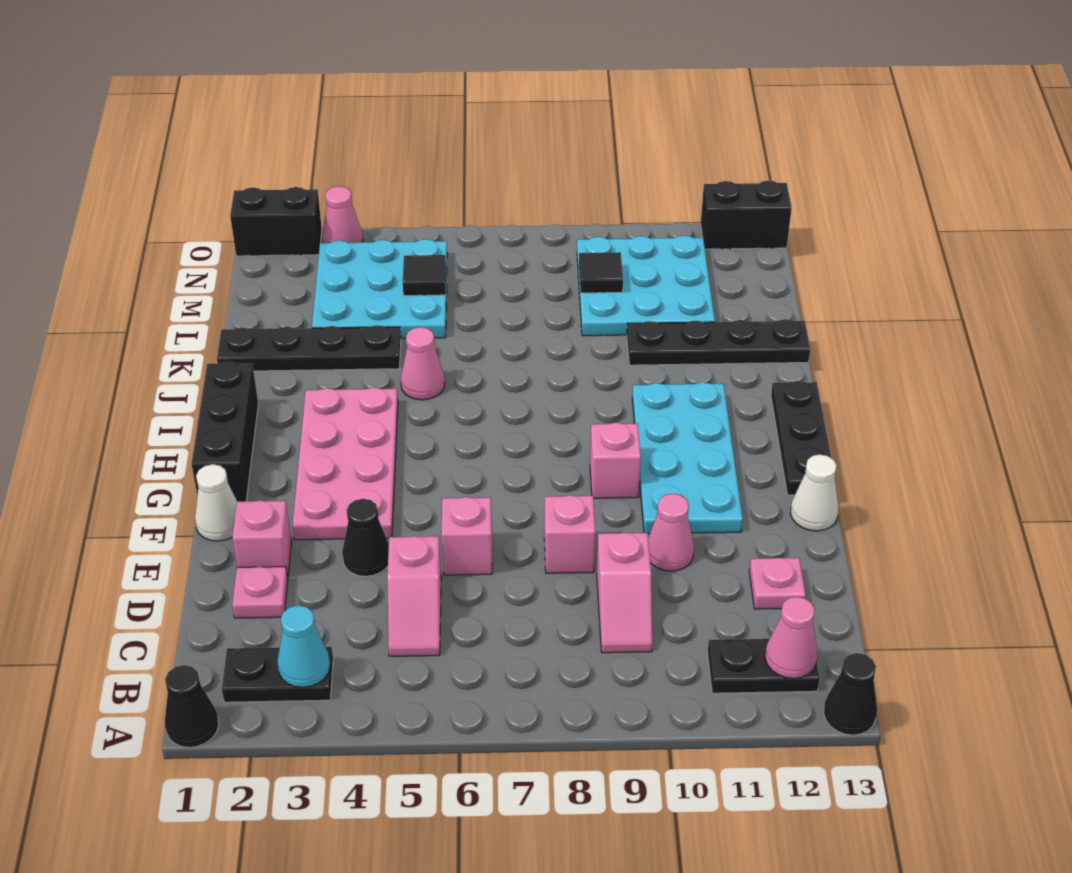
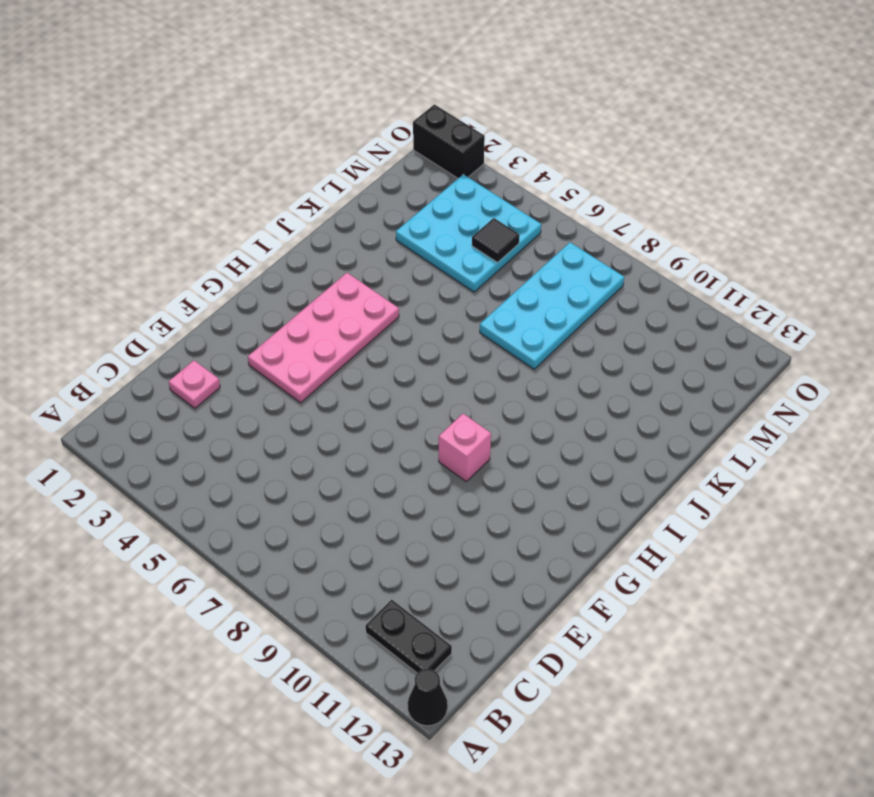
cyan 2x4 plate [480,242,624,369] -> cyan 2x4 plate moved to [632,382,743,534]
none -> black 1x1 cone [165,665,219,748]
none -> black 1x2 plate [222,647,333,702]
none -> pink 1x2 slope [387,536,441,656]
none -> pink 1x2 slope [597,533,652,653]

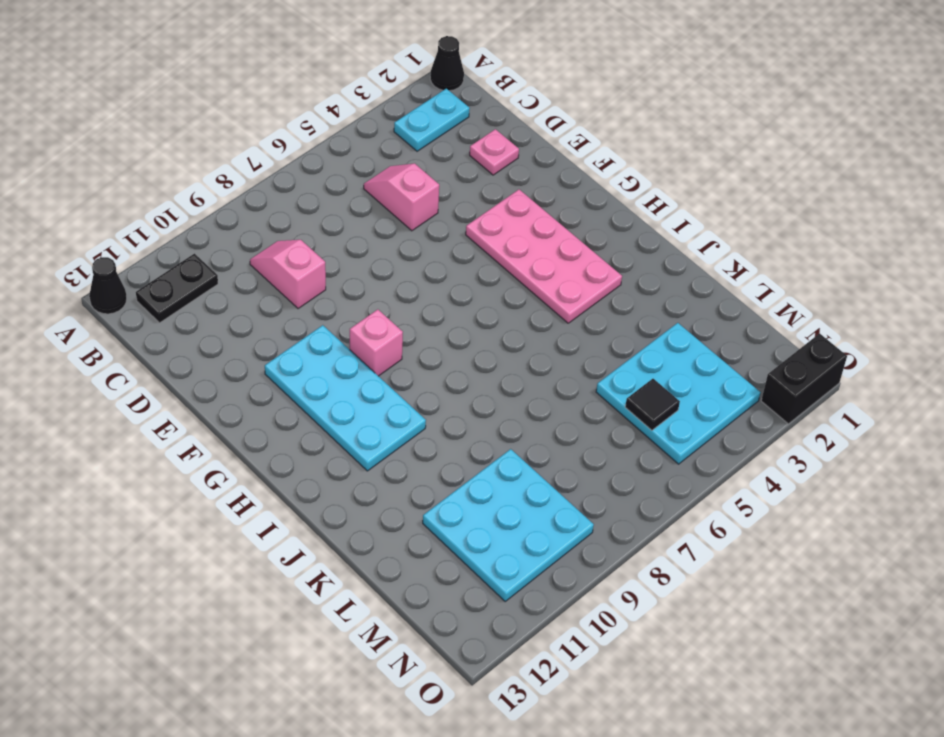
cyan 1x2 plate [394,89,470,151] -> black 1x2 plate [222,647,333,702]
none -> pink 1x1 plate [749,558,806,609]
none -> pink 1x1 brick [232,500,292,577]
none -> black 1x1 cone [342,499,389,576]
none -> pink 1x1 brick [442,497,492,575]

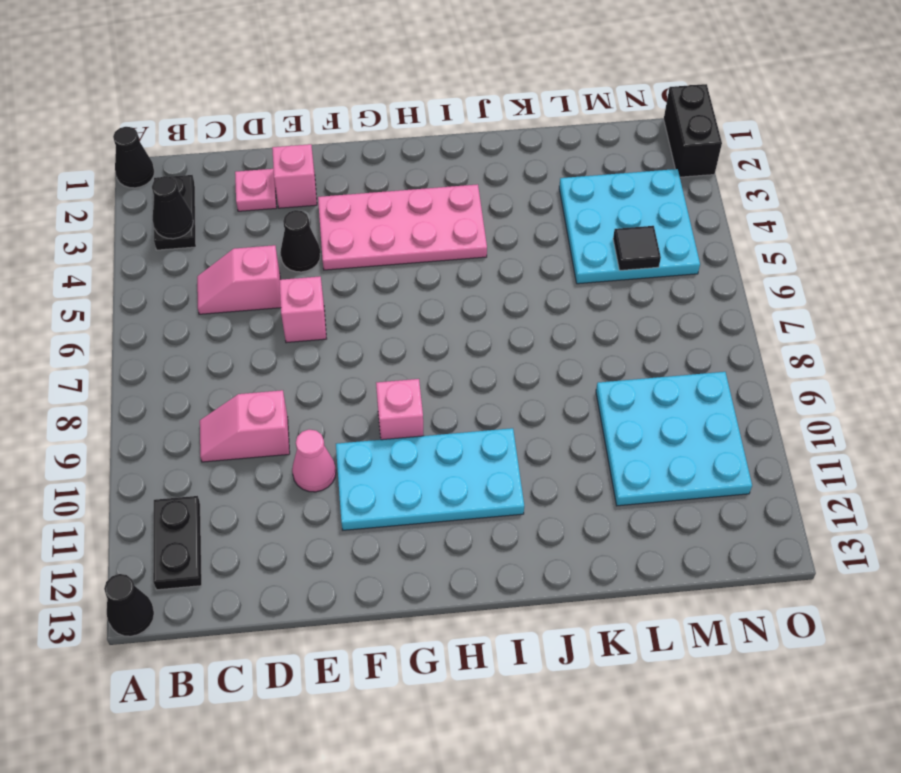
black 1x1 cone [152,176,193,239] -> cyan 1x1 cone [277,605,330,687]
none -> pink 1x1 plate [749,558,806,609]
none -> pink 1x1 brick [544,495,595,573]
none -> white 1x1 cone [195,464,237,541]
none -> white 1x1 cone [791,454,838,531]

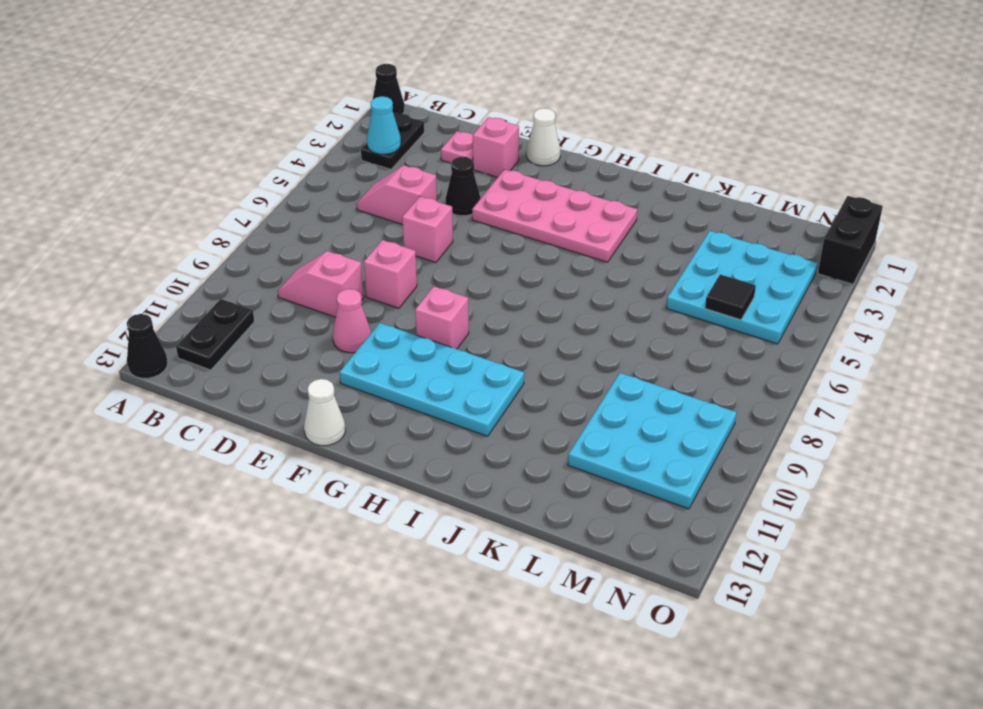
none -> pink 1x1 plate [749,558,806,609]
none -> black 1x3 brick [192,362,258,502]
none -> black 1x3 plate [771,381,836,495]
none -> pink 1x1 cone [401,327,445,400]

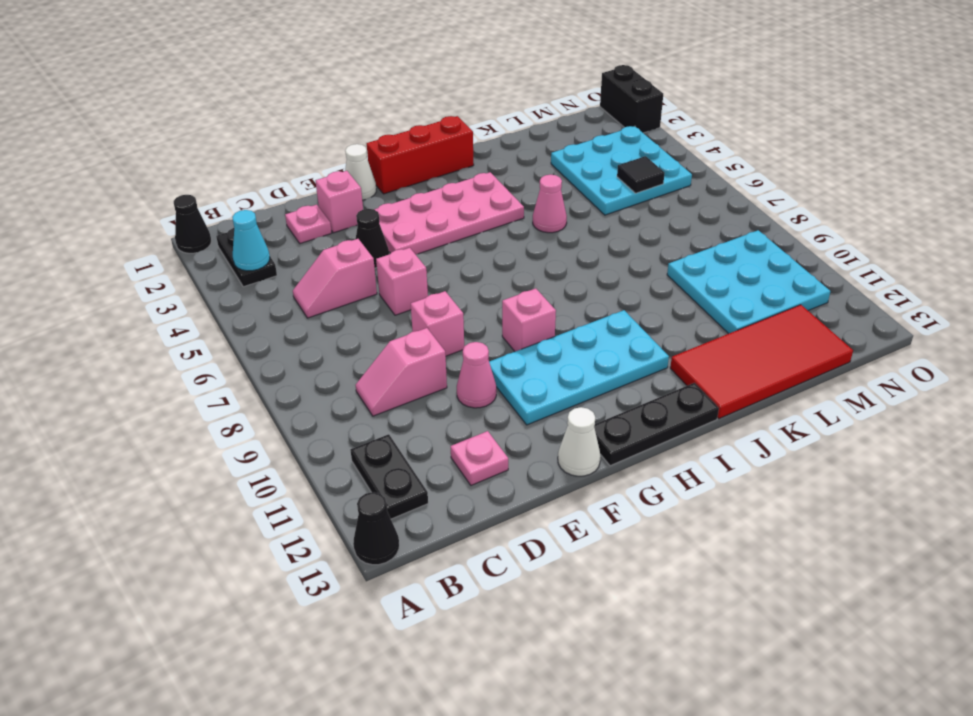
red 1x3 brick [367,116,474,194] -> black 1x3 brick [192,362,258,502]
red 2x4 tile [670,305,853,419] -> black 1x4 plate [627,319,810,365]
none -> black 1x4 plate [217,325,401,371]
none -> pink 1x1 cone [322,186,363,243]
none -> black 1x2 brick [701,180,792,249]
none -> pink 1x1 cone [765,597,817,679]

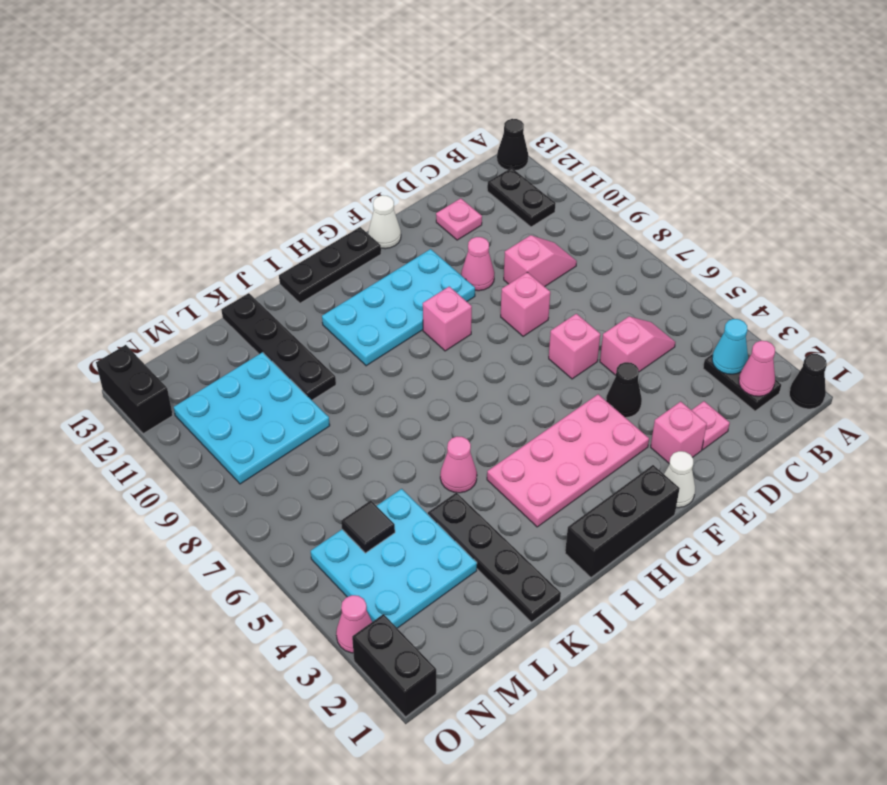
pink 1x1 cone [739,341,775,396] -> pink 1x1 cone moved to [765,597,817,679]
none -> black 1x1 tile [579,252,623,293]

